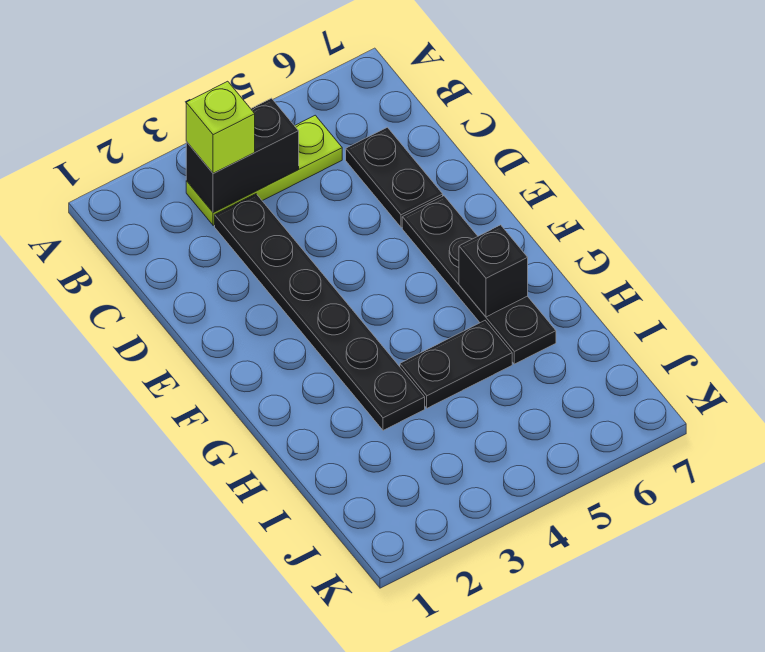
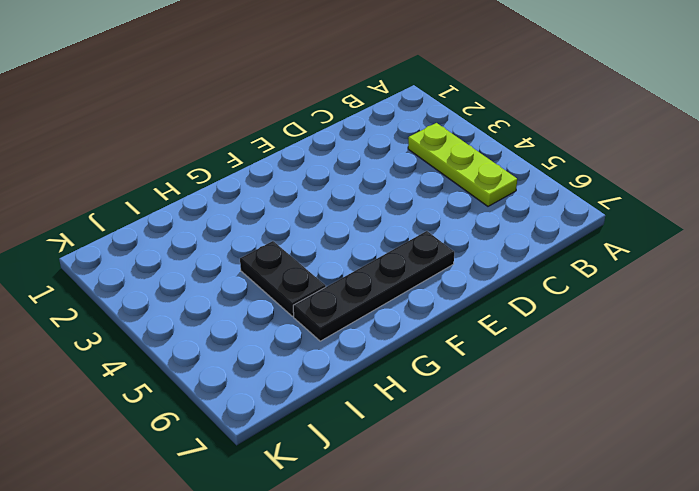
none -> black 1x6 plate [215,194,425,430]
none -> black 1x2 plate [346,127,443,227]

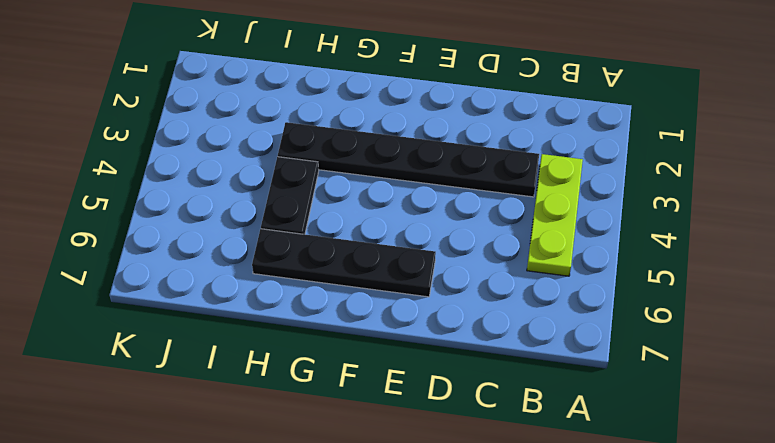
none -> black 1x2 plate [346,127,443,227]
none -> black 1x2 brick [186,98,299,213]

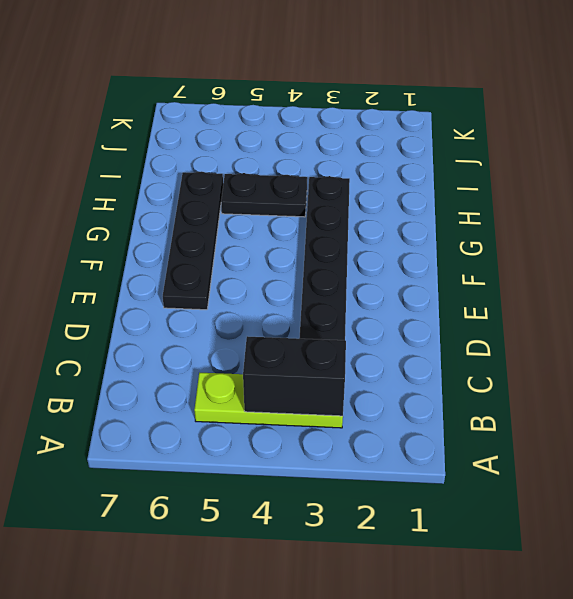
none -> black 1x2 plate [346,127,443,227]
none -> black 1x1 brick [459,225,528,317]

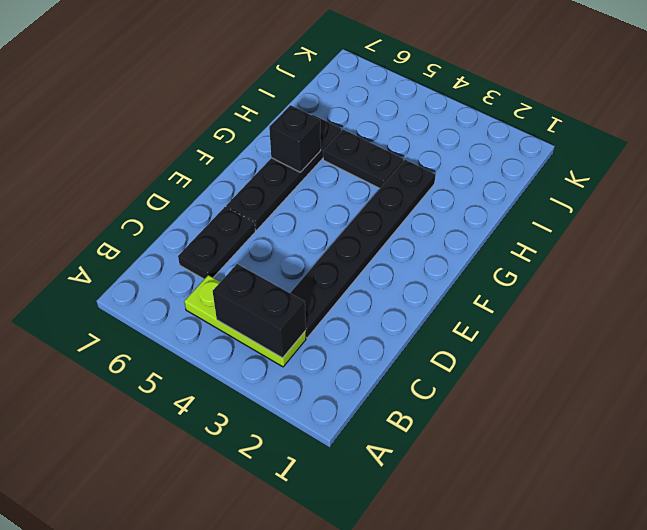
none -> lime 1x1 brick [186,81,255,173]

